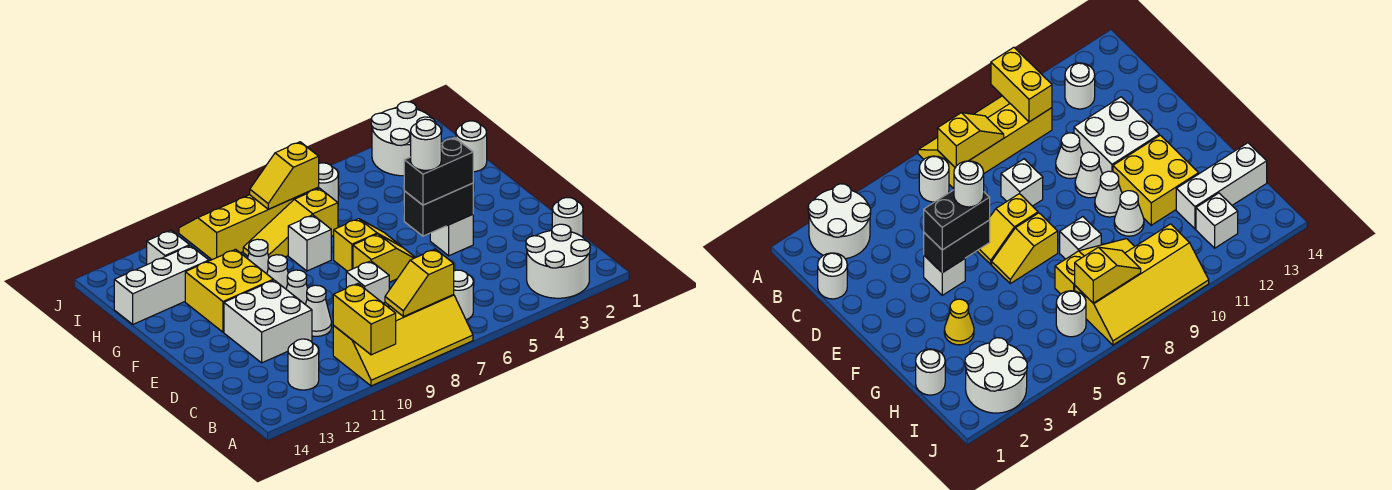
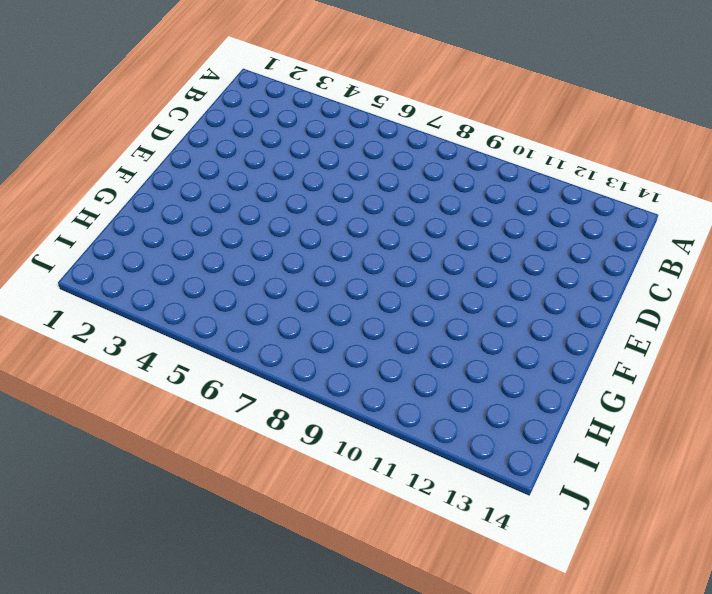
none -> white 2x2 round brick [526,224,590,298]
none -> yellow 2x4 slope [333,294,473,386]
none -> white 1x1 round brick [454,270,473,320]
none -> white 1x1 round brick [288,339,319,390]

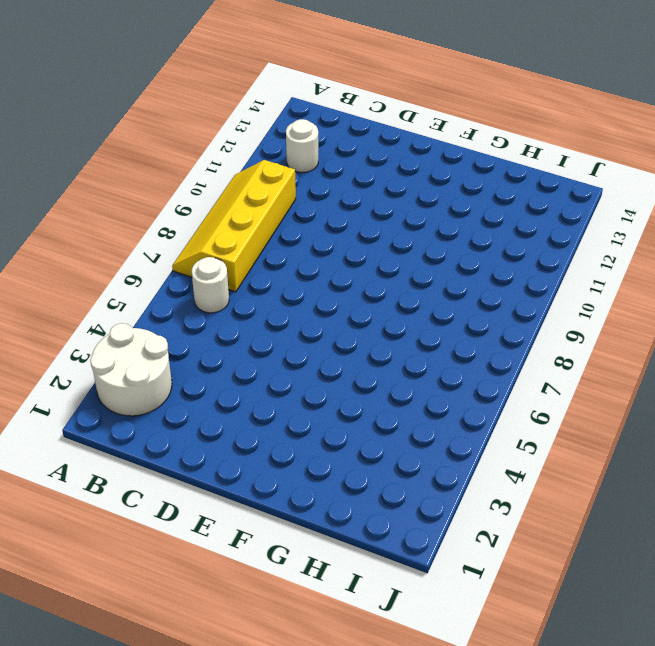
none -> white 1x1 round brick [552,197,583,237]
none -> white 1x1 brick [346,261,389,303]
none -> white 1x1 cone [305,285,332,336]
none -> white 2x2 brick [224,280,312,363]

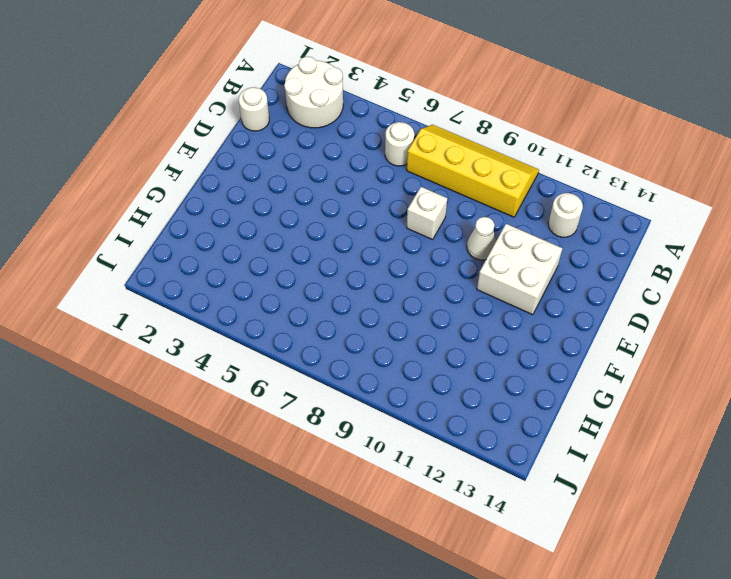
none -> white 1x1 brick [430,214,473,256]
none -> yellow 1x2 slope [353,234,416,282]
none -> white 1x1 cone [286,270,308,304]
none -> yellow 1x2 slope [334,219,400,271]

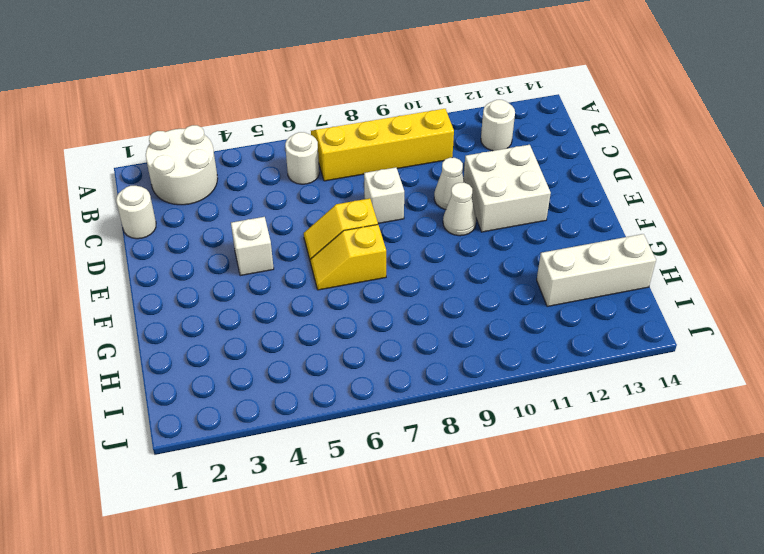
none -> white 1x1 cone [267,255,288,289]
none -> yellow 2x2 brick [185,249,273,332]
none -> yellow 1x1 cone [944,299,974,345]
none -> white 1x1 brick [288,215,332,271]

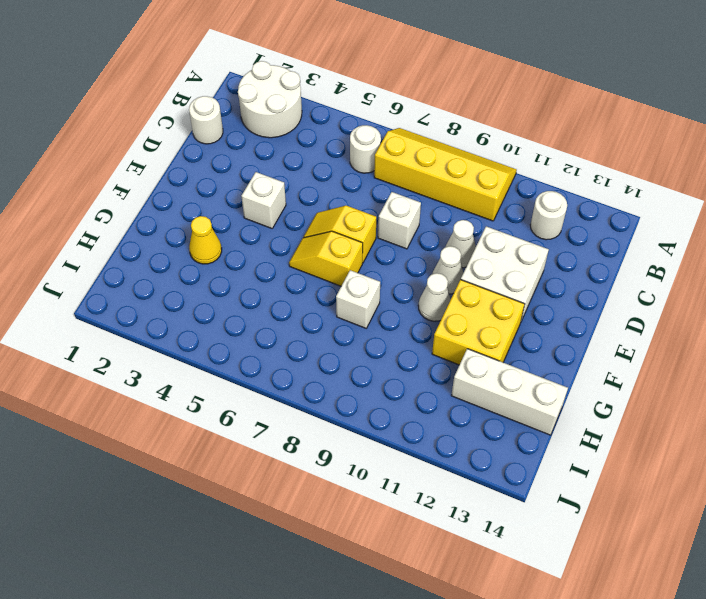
none -> white 1x1 cone [247,239,269,274]
none -> white 1x1 round brick [456,121,487,172]
none -> yellow 1x3 slope [243,188,338,258]
none -> white 2x2 round brick [371,102,436,176]

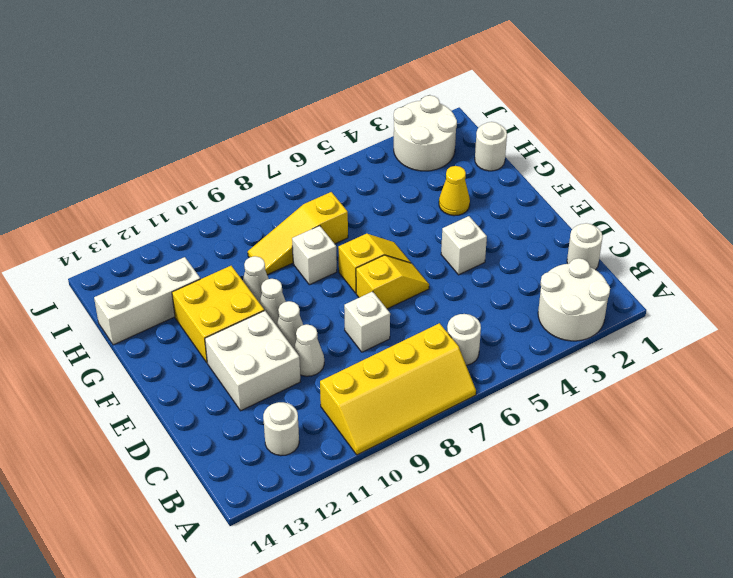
none -> white 1x1 round brick [318,163,338,202]
none -> yellow 2x4 slope [179,188,319,260]
none -> white 1x1 brick [146,230,190,265]
none -> yellow 1x2 brick [333,284,396,355]

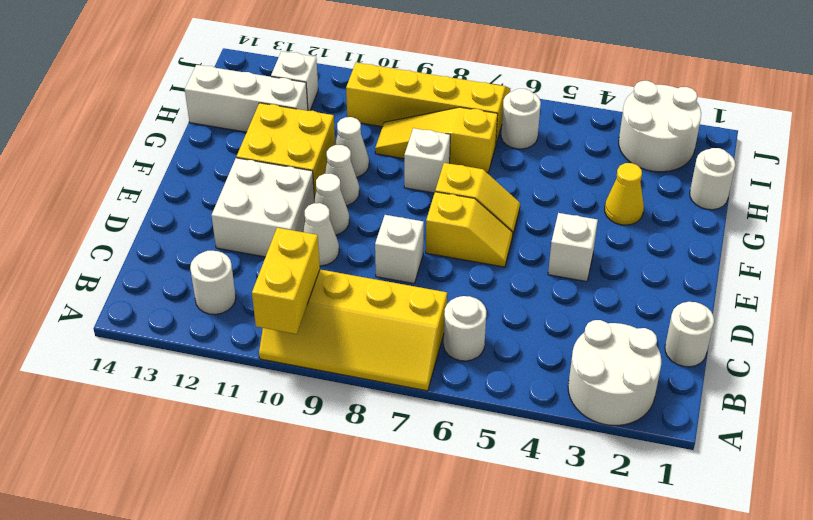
none -> yellow 1x2 slope [385,249,454,317]
none -> black 1x2 brick [404,183,473,236]
none -> yellow 1x2 slope [250,142,319,209]
none -> black 1x2 brick [404,138,473,205]

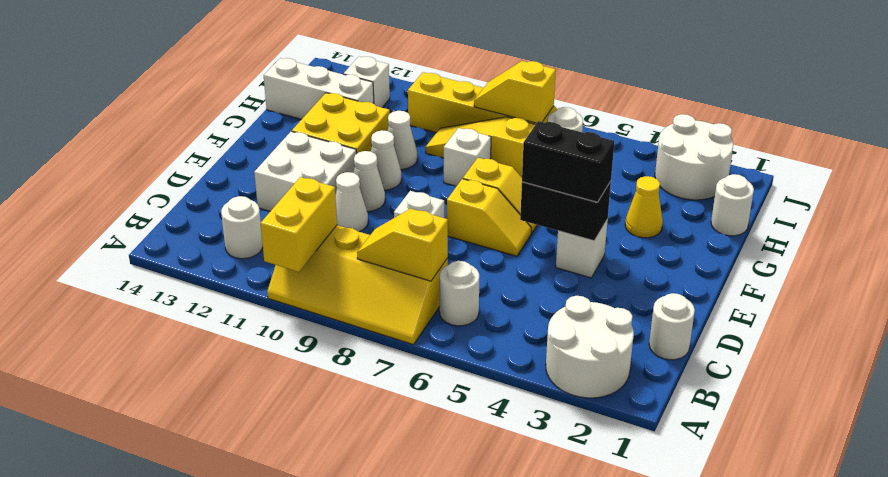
none -> white 1x1 round brick [411,119,441,170]

